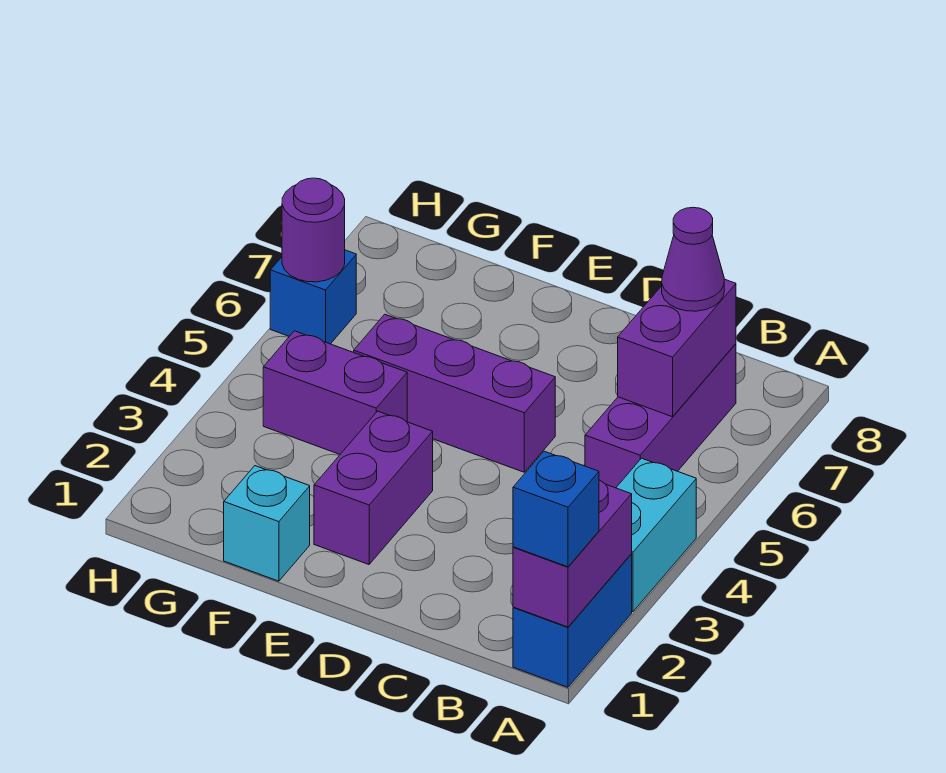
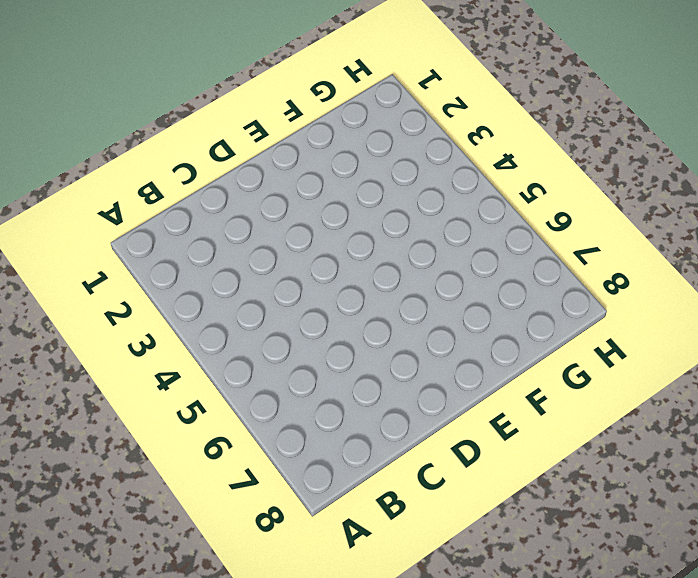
none -> blue 1x2 brick [513,554,632,687]
none -> cyan 1x2 brick [616,458,696,612]
none -> purple 1x3 brick [585,344,736,488]

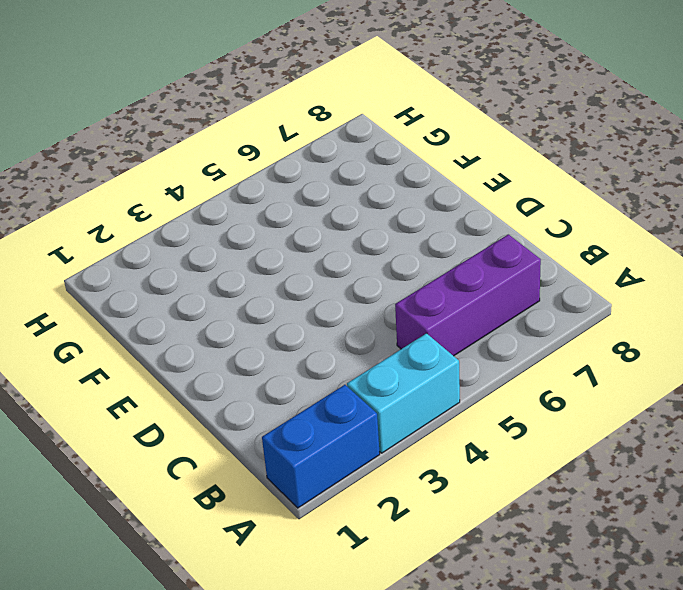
none -> purple 1x3 brick [354,314,555,472]
none -> purple 1x2 brick [314,411,433,564]
none -> cyan 1x1 brick [224,466,310,581]

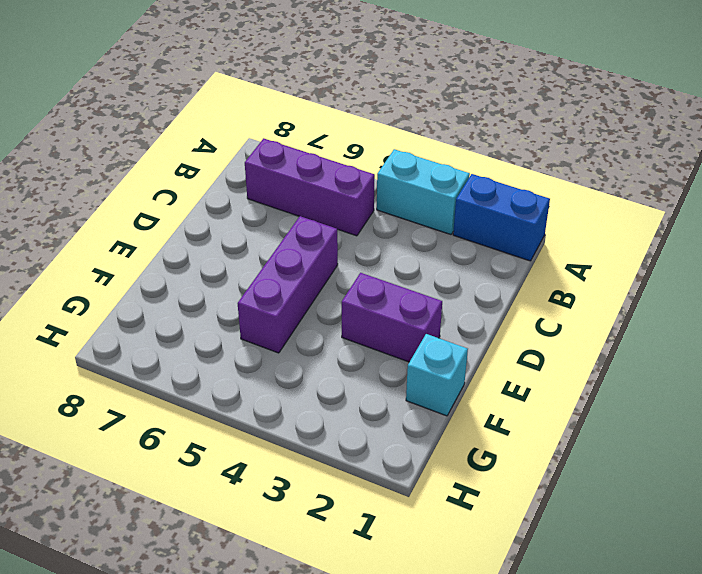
none -> purple 1x2 brick [263,331,407,454]
none -> blue 1x1 brick [270,250,356,344]
none -> purple 1x2 brick [513,480,632,627]

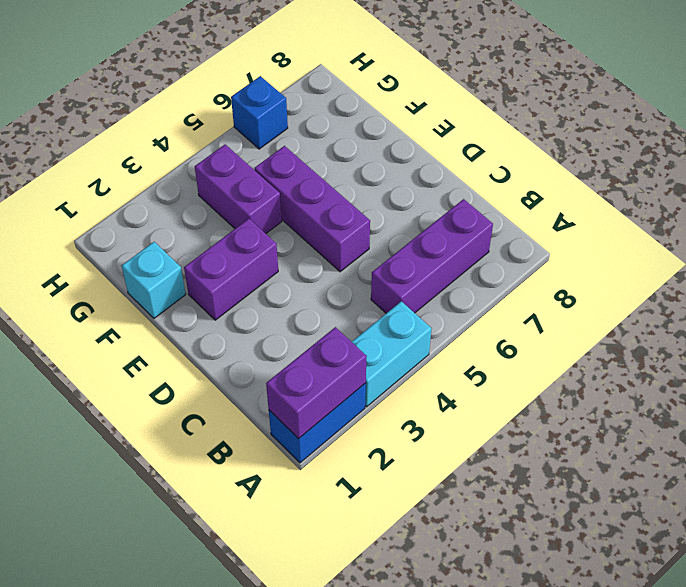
none -> purple 1x2 brick [618,279,736,417]
none -> purple 1x1 round brick [282,178,345,282]
none -> blue 1x1 brick [513,451,599,567]

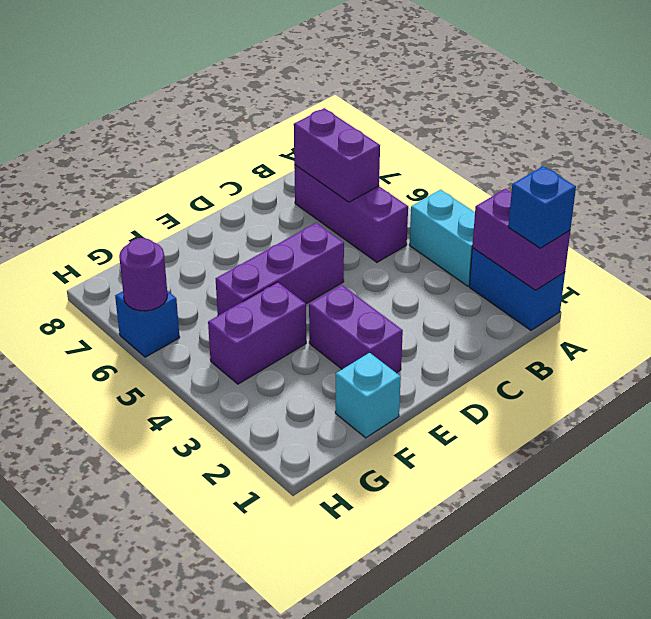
none -> purple 1x1 cone [662,207,724,311]

